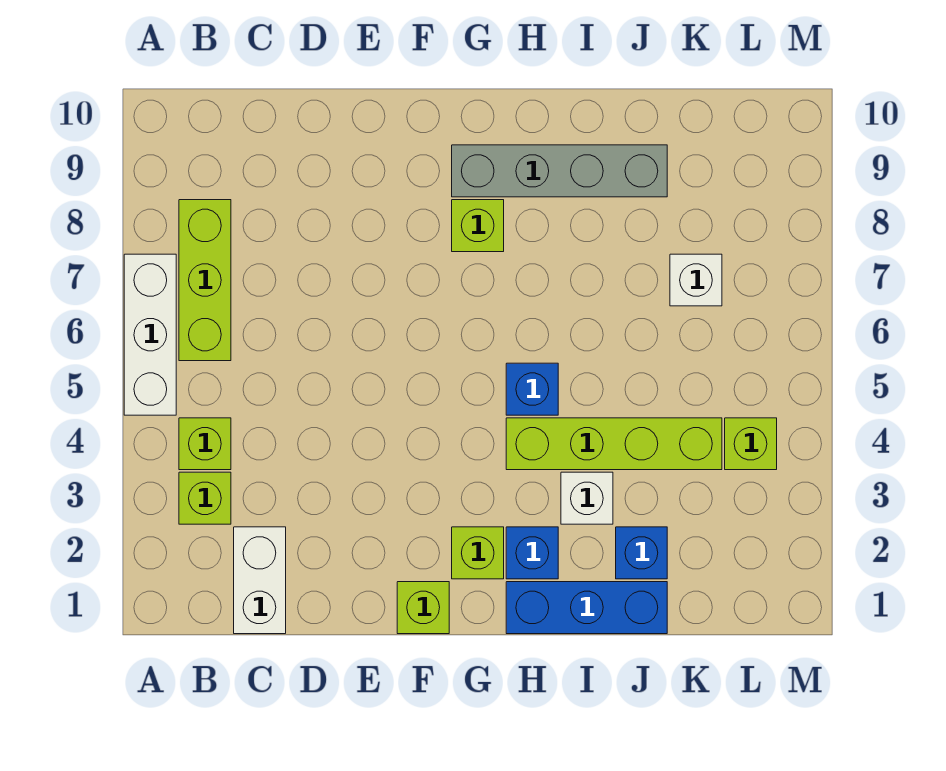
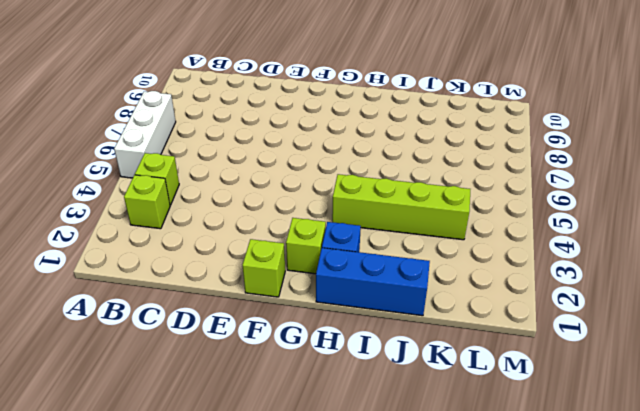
none -> lime 1x3 brick [179,200,231,361]
none -> white 1x2 brick [234,527,286,634]
none -> lime 1x1 brick [452,200,504,252]

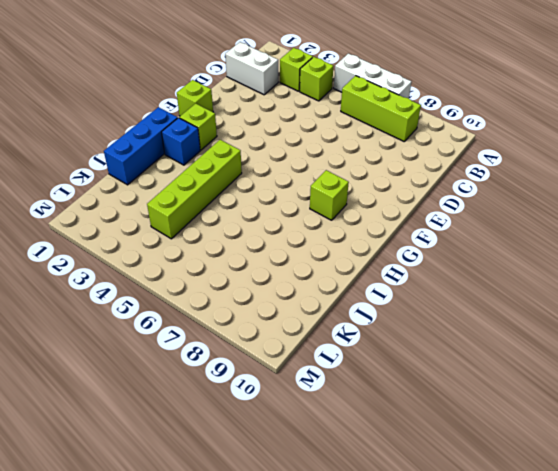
none -> grey 1x4 brick [452,145,667,197]
none -> blue 1x1 brick [506,363,558,415]
none -> white 1x1 brick [561,472,613,524]

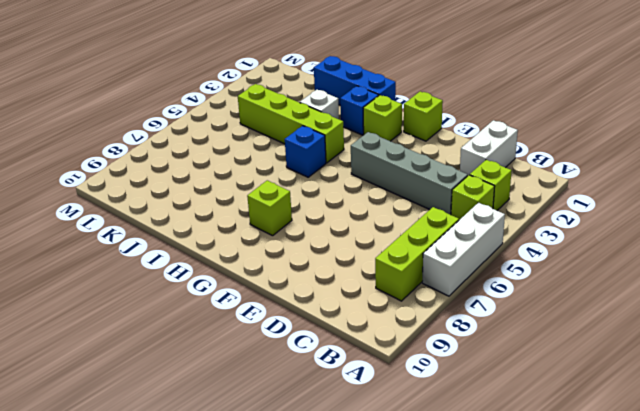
grey 1x4 brick [351,132,468,215] -> grey 1x4 brick moved to [452,145,667,197]
none -> blue 1x1 brick [616,527,667,579]
none -> white 1x1 brick [670,254,722,306]
none -> lime 1x1 brick [725,418,777,470]

